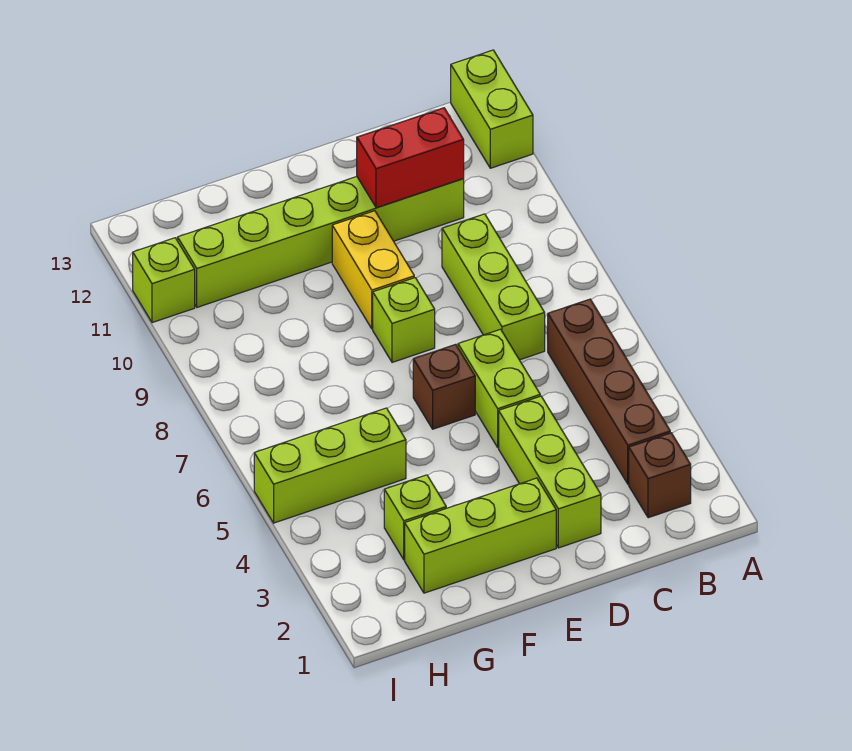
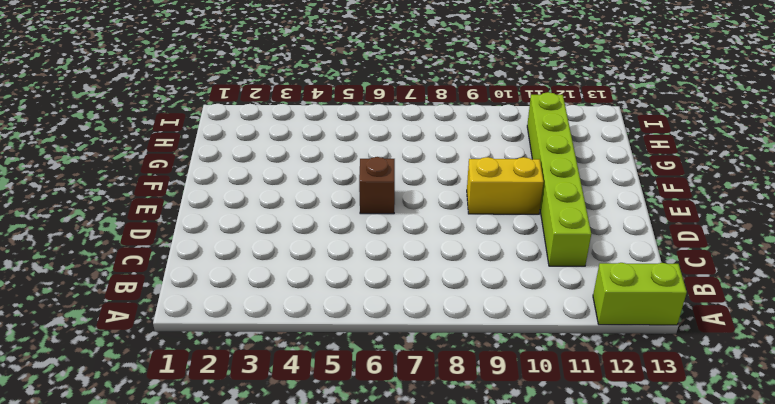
none -> brown 1x1 brick [629,433,691,518]
none -> brown 1x4 brick [548,299,670,484]
none -> lime 1x3 brick [442,214,545,360]

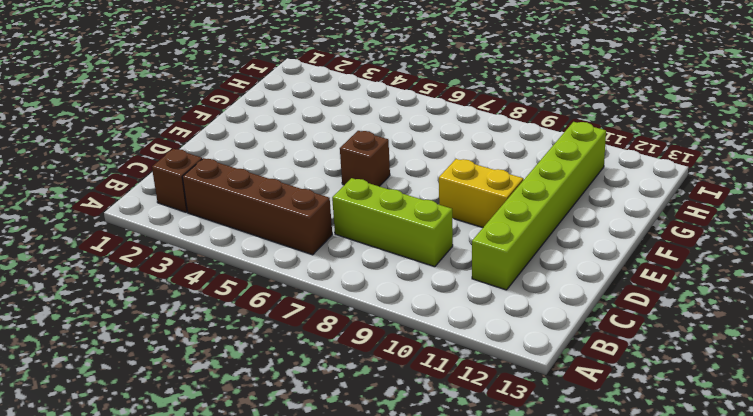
none -> lime 1x2 brick [451,50,533,168]
none -> lime 1x3 brick [499,396,601,548]
none -> lime 1x2 brick [458,329,540,447]

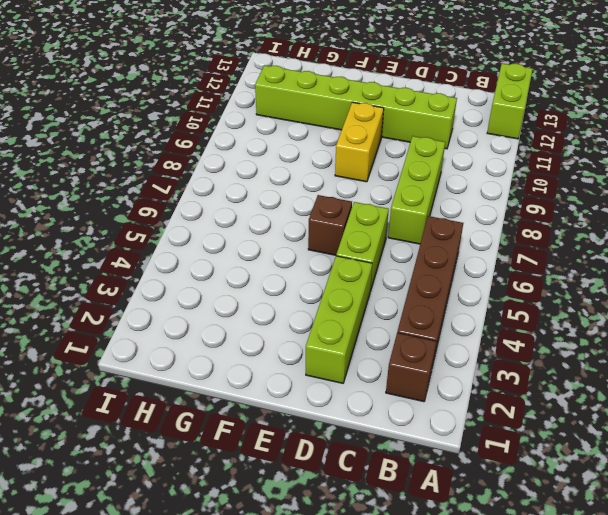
none -> lime 1x3 brick [405,478,556,593]
none -> lime 1x1 brick [373,278,435,362]
none -> lime 1x1 brick [384,475,446,560]

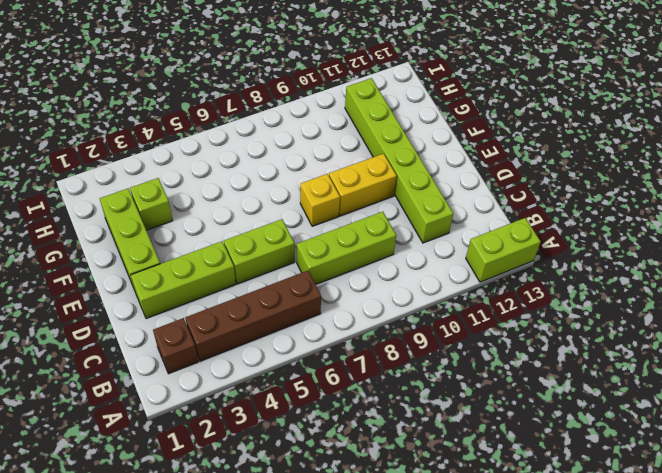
yellow 1x1 brick [300,174,340,226] -> lime 1x1 brick [373,278,435,362]
none -> brown 1x1 brick [413,344,475,429]
none -> lime 1x3 brick [254,408,406,523]
none -> lime 1x1 brick [133,238,195,323]

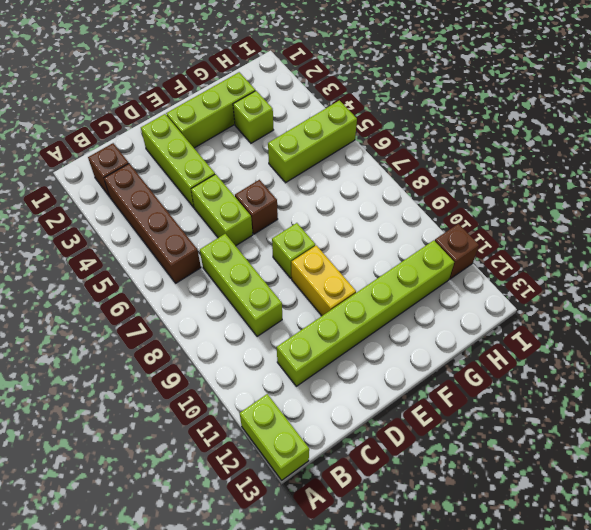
brown 1x1 brick [435,224,479,279] -> lime 1x1 brick [133,238,195,323]
none -> red 1x2 brick [357,108,464,208]

